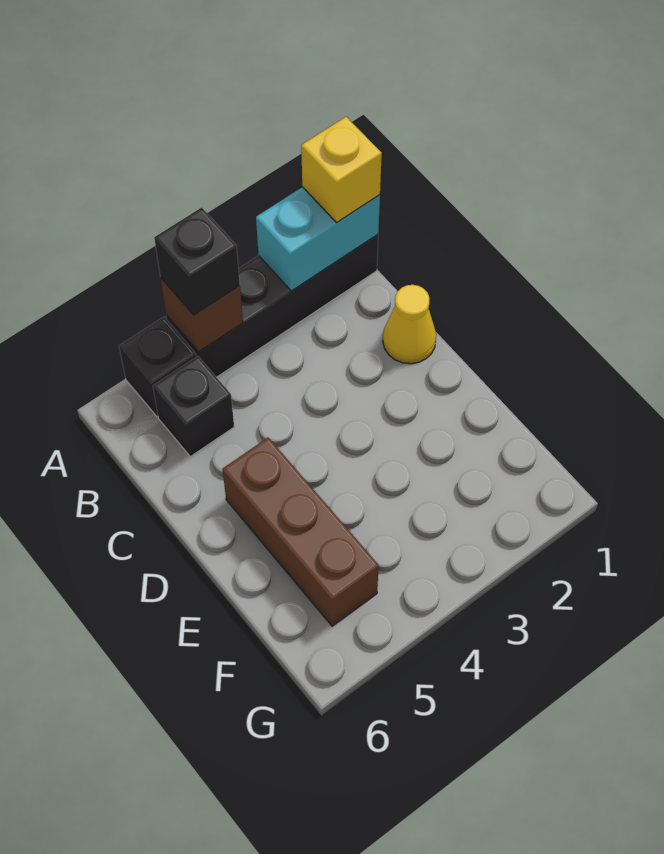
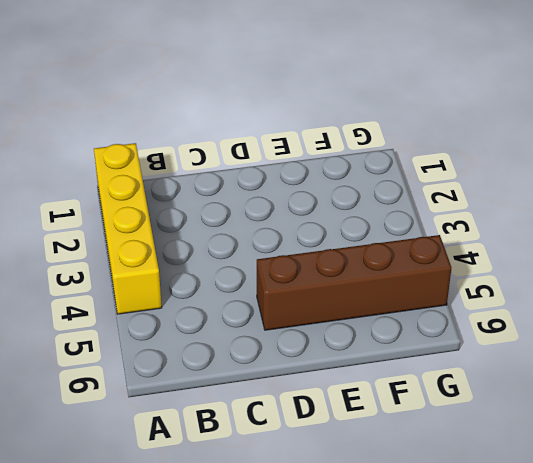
yellow 1x4 brick [94,143,162,314] -> black 1x4 brick [166,235,378,377]
brown 1x4 brick [257,235,451,330] -> brown 1x3 brick [223,438,379,626]
none -> black 1x1 brick [119,317,197,417]
none -> black 1x1 brick [153,356,234,457]

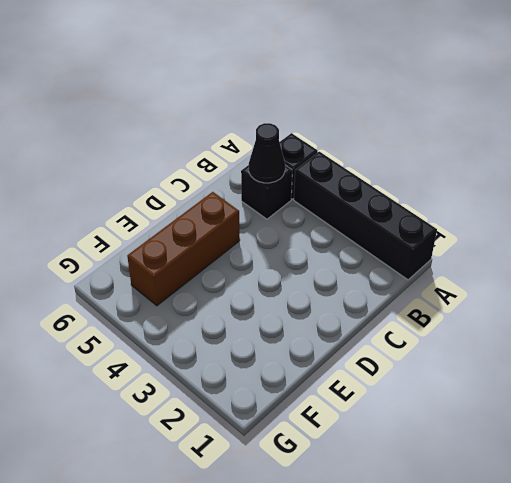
black 1x1 cone [249,123,285,183] -> none
none -> yellow 1x1 cone [383,285,436,364]
none -> cyan 1x2 brick [256,187,380,291]

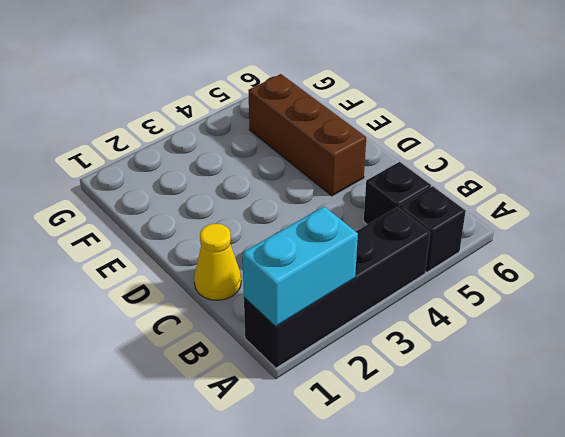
none -> brown 1x1 brick [161,278,243,352]
none -> yellow 1x1 brick [301,117,382,223]

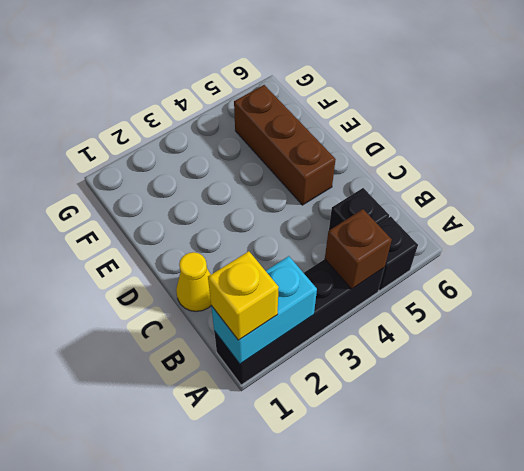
none -> black 1x1 brick [154,207,240,315]

